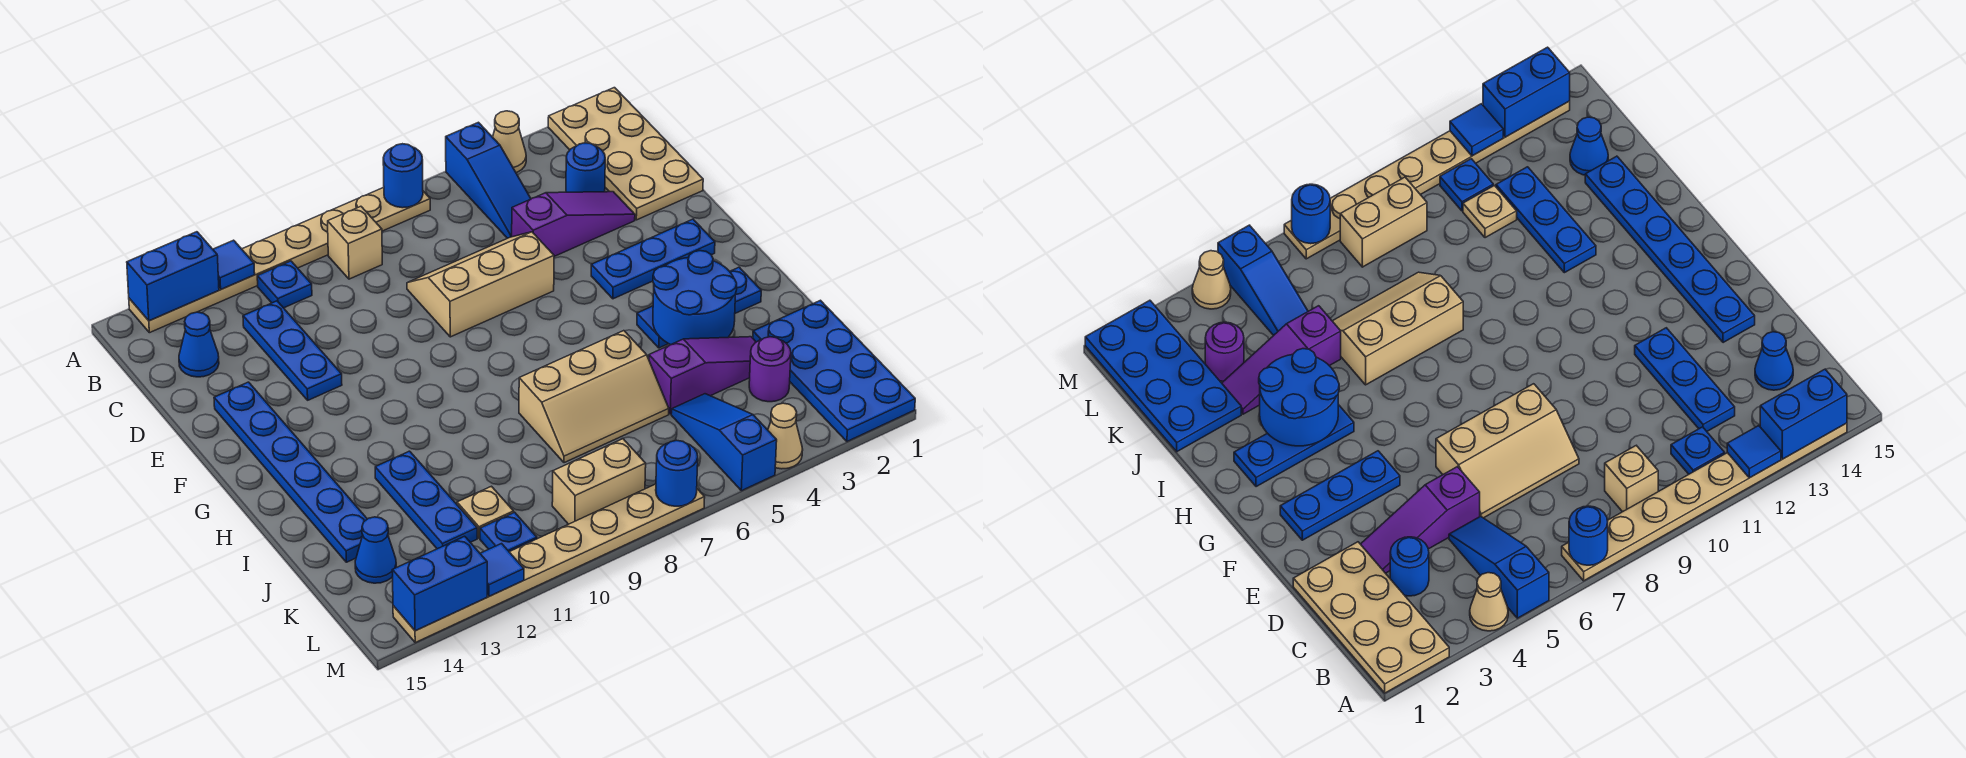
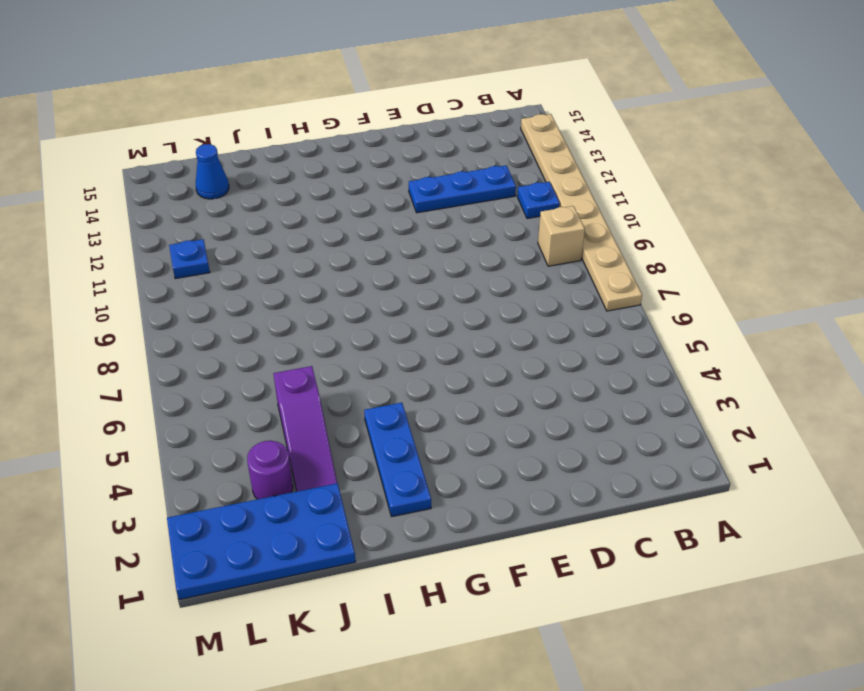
none -> tan 2x4 plate [548,88,703,220]
none -> tan 1x1 cone [493,111,526,173]
none -> blue 1x3 slope [446,122,531,238]
none -> blue 1x1 round brick [566,143,605,192]

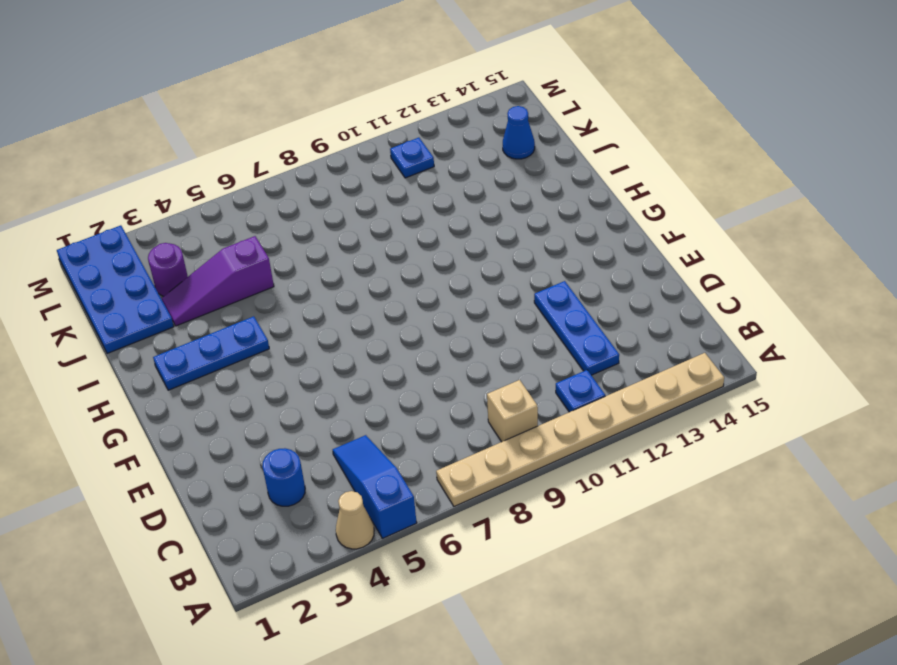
none -> tan 2x4 plate [548,88,703,220]
none -> blue 1x1 cone [179,312,219,377]
none -> purple 1x3 slope [512,192,635,256]
none -> tan 2x3 slope [407,232,554,337]

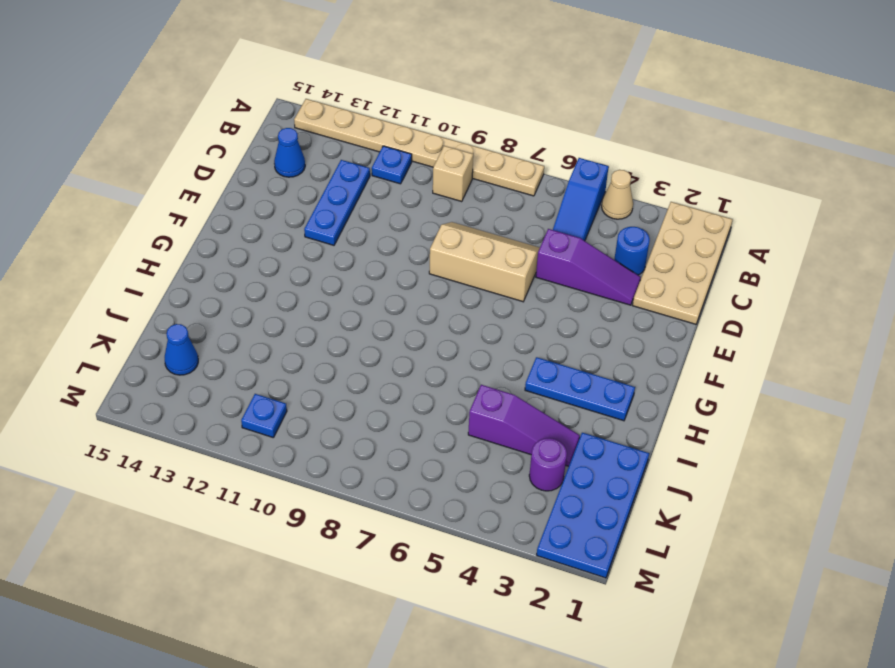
none -> blue 1x6 plate [214,382,367,562]
none -> blue 1x3 plate [591,219,715,299]
none -> tan 2x3 slope [519,331,669,463]
none -> blue 1x3 plate [375,451,477,549]

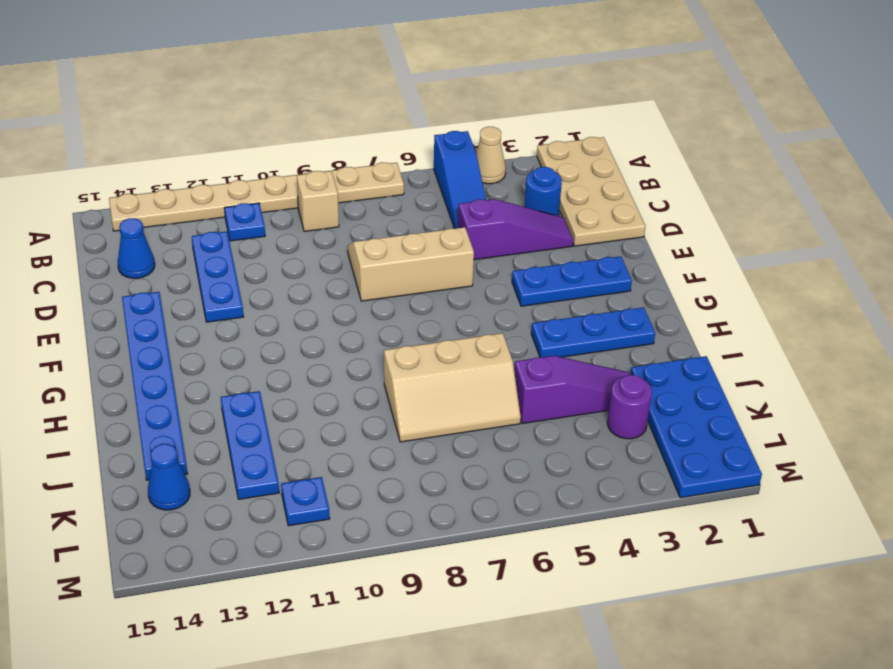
none -> blue 1x3 slope [671,394,777,491]
none -> tan 1x1 plate [457,486,514,538]
none -> tan 1x2 brick [552,439,646,524]
none -> tan 1x1 cone [768,403,803,469]

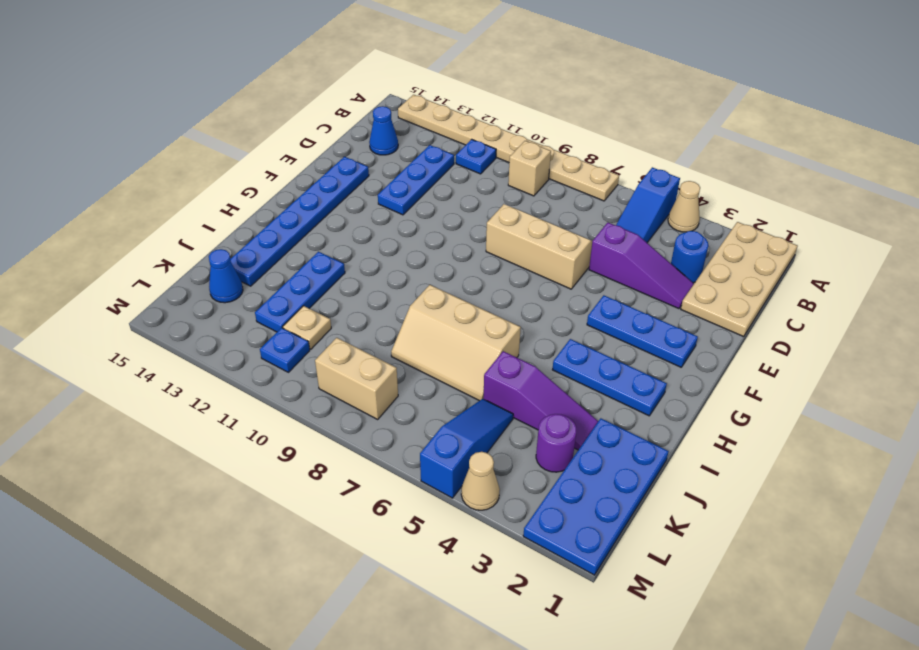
none -> tan 1x8 plate [393,484,705,643]
none -> blue 1x1 round brick [383,144,423,208]
none -> blue 1x1 tile [213,240,255,289]
none -> blue 1x2 brick [127,232,219,321]

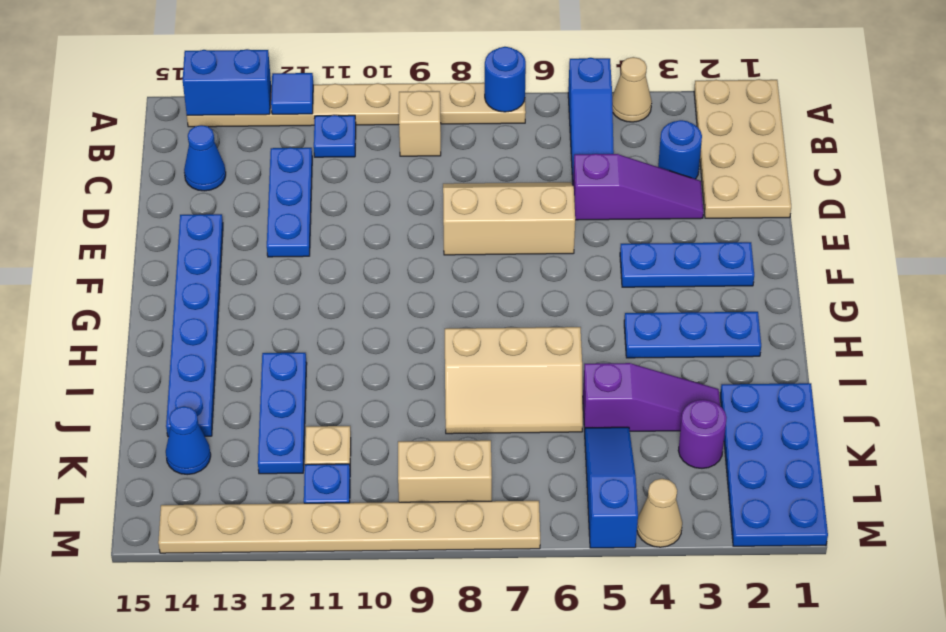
none -> blue 2x2 round brick [653,251,737,345]
none -> blue 1x1 round brick [656,440,698,506]
none -> blue 1x1 tile [480,544,524,596]
none -> blue 1x2 brick [392,536,487,631]

